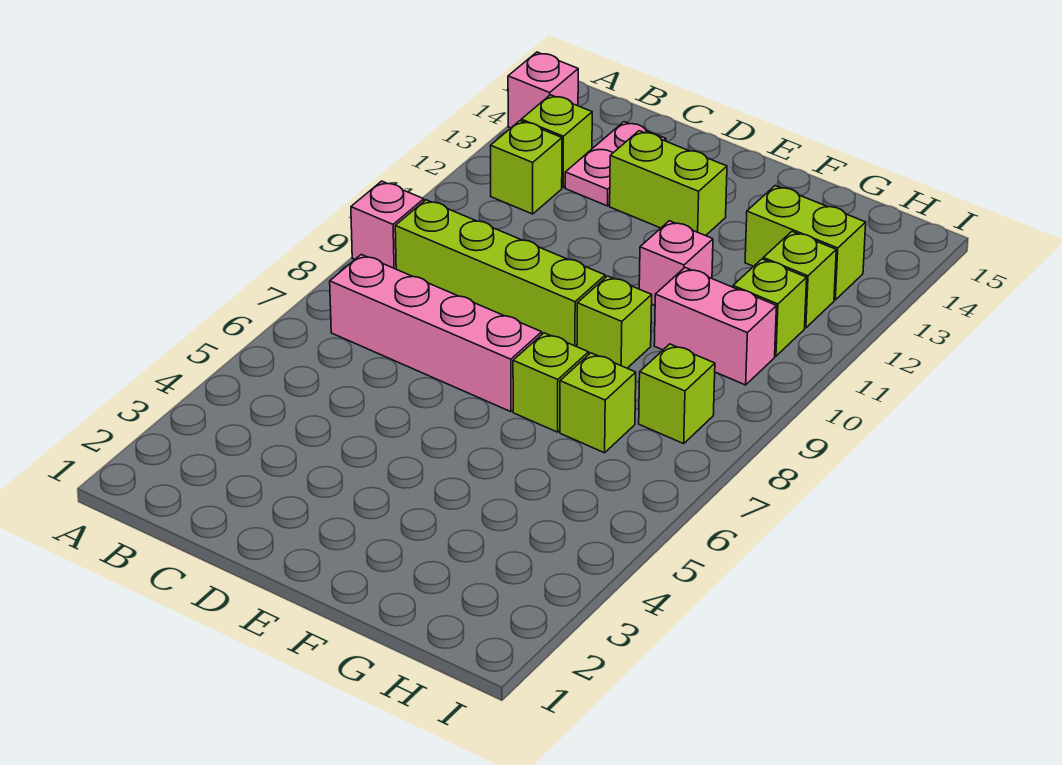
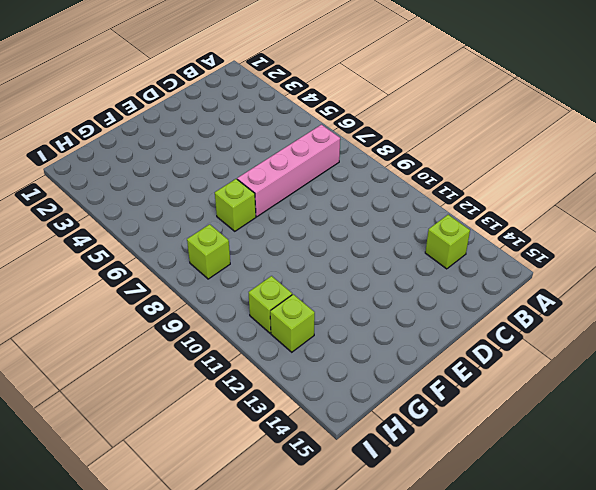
none -> pink 1x1 brick [351,181,424,269]
none -> pink 1x1 brick [508,52,578,128]
none -> lime 1x4 brick [395,200,605,347]

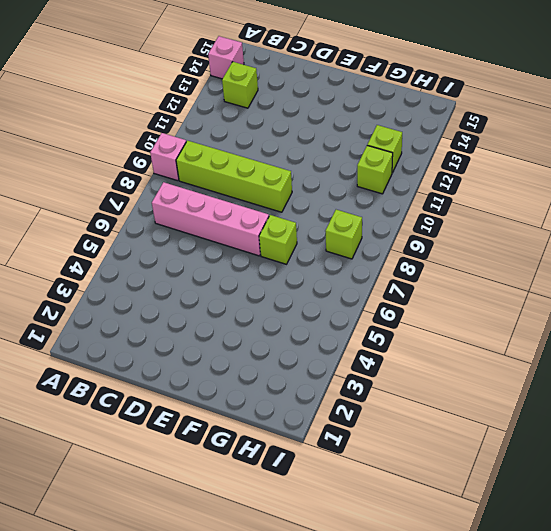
none -> lime 1x1 brick [490,121,562,214]
none -> pink 1x2 plate [565,122,666,206]
none -> lime 1x2 brick [610,131,727,236]

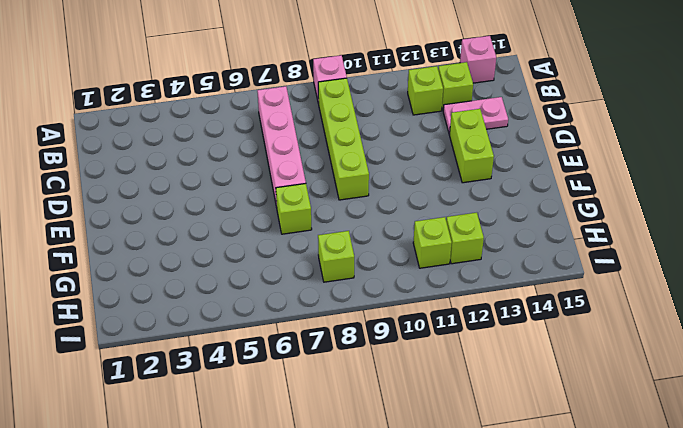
none -> lime 1x1 brick [577,276,652,368]
none -> pink 1x1 brick [639,221,713,305]
none -> lime 1x1 brick [560,353,636,453]

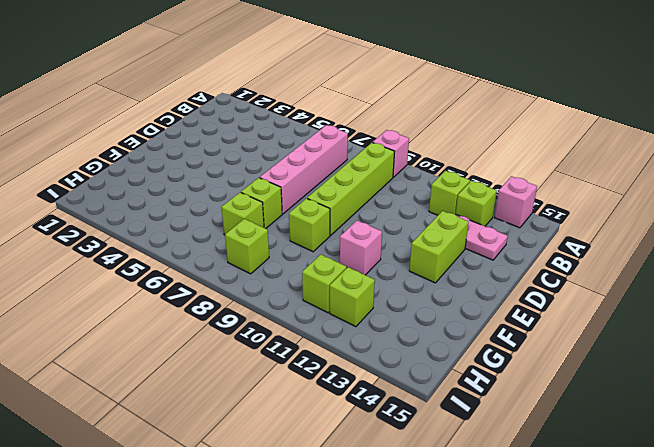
none -> pink 1x2 brick [654,268,777,385]
none -> lime 1x2 brick [745,186,866,300]

